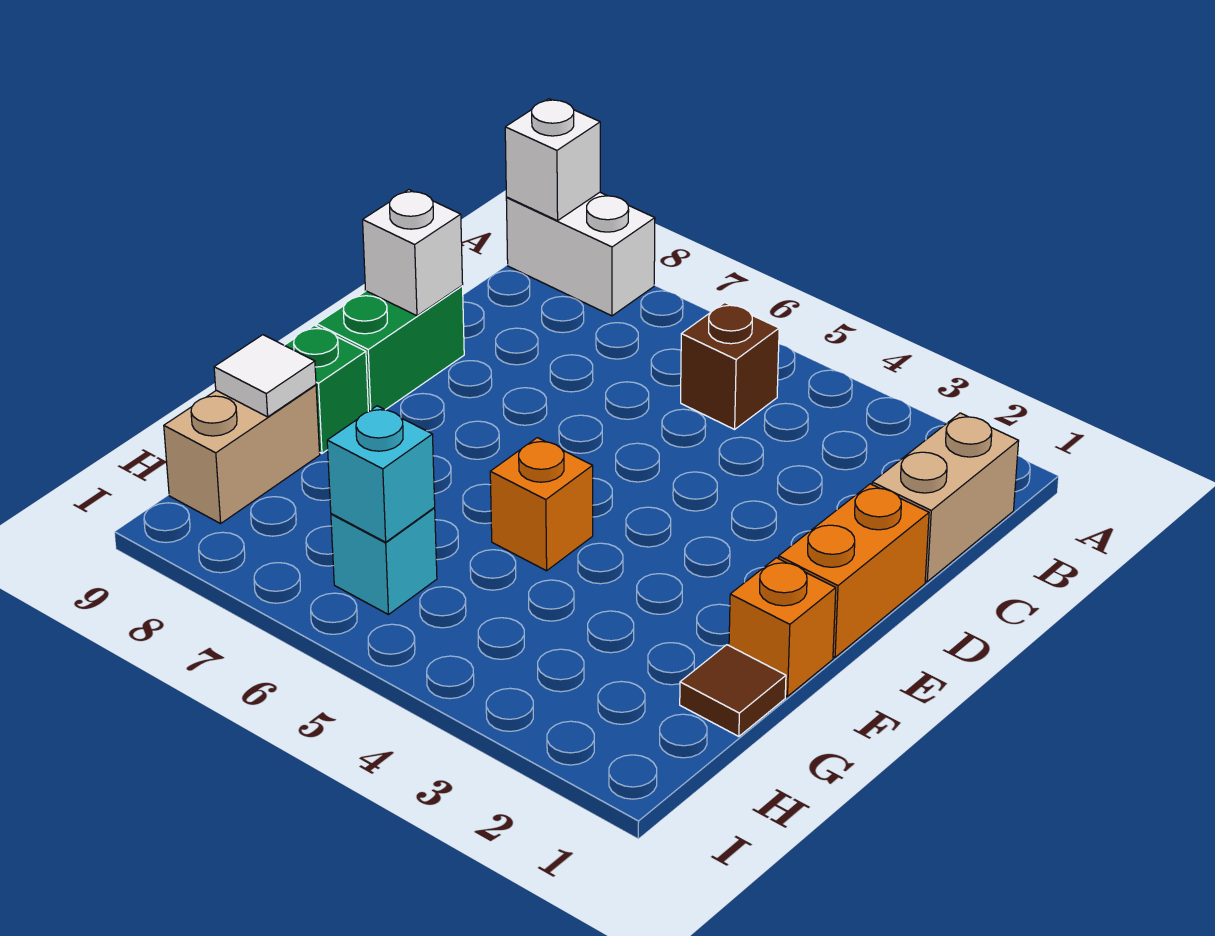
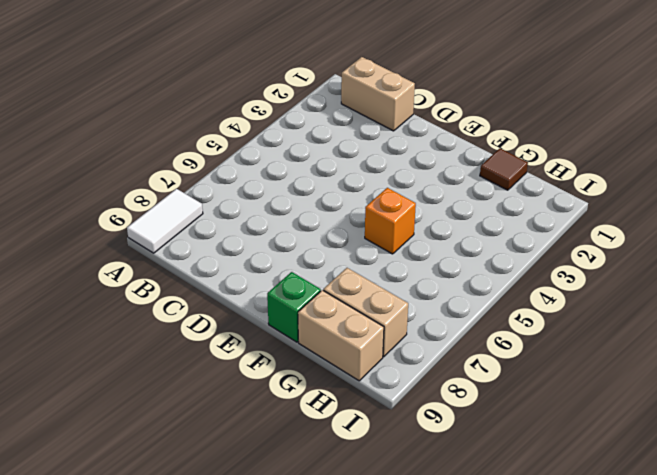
white 1x2 tile [127,189,203,253] -> white 1x2 brick [506,192,655,316]
tan 1x2 brick [323,268,408,357] -> none
none -> brown 1x1 brick [681,303,779,429]
none -> orange 1x2 brick [779,484,929,657]
none -> green 1x2 brick [317,286,464,412]

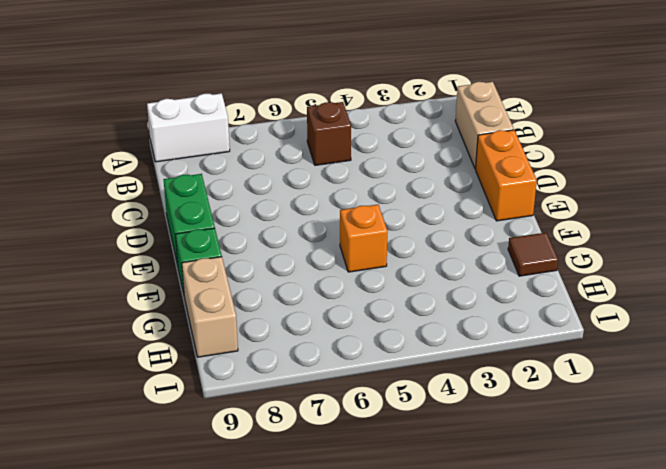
none -> orange 1x1 brick [729,558,836,697]
none -> cyan 1x1 brick [331,508,437,615]
none -> white 1x1 brick [505,99,600,221]

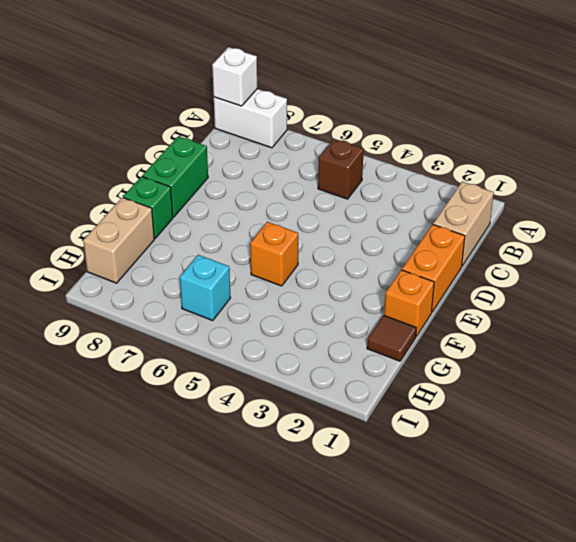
none -> white 1x1 brick [363,190,463,316]
none -> white 1x1 tile [214,335,316,417]
none -> cyan 1x1 brick [327,406,435,542]

